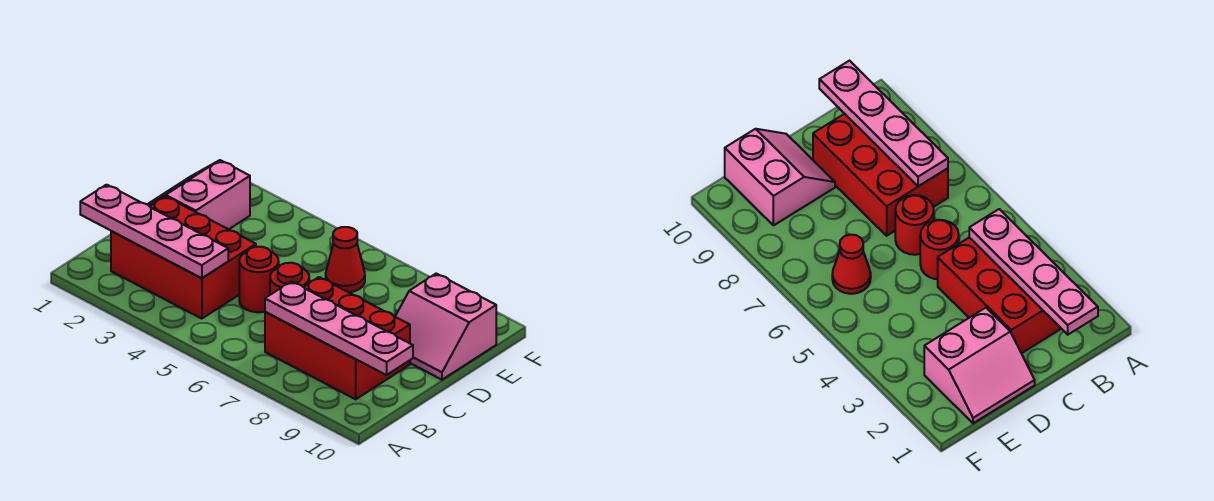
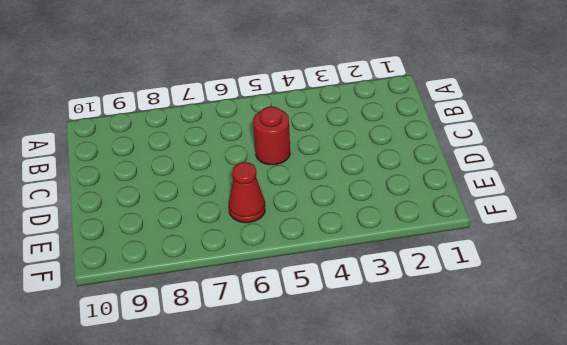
none -> red 2x3 brick [111,196,256,319]
none -> red 2x3 brick [265,277,410,399]

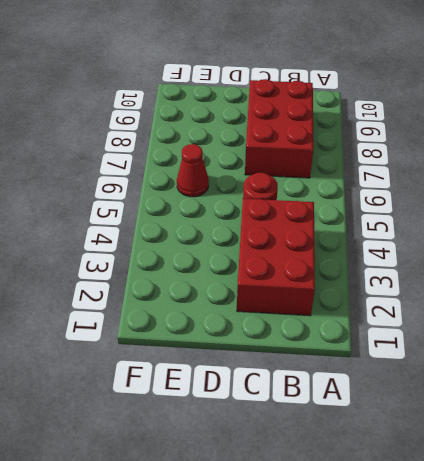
none -> red 1x1 round brick [270,263,309,295]
none -> pink 2x2 slope [147,160,250,229]

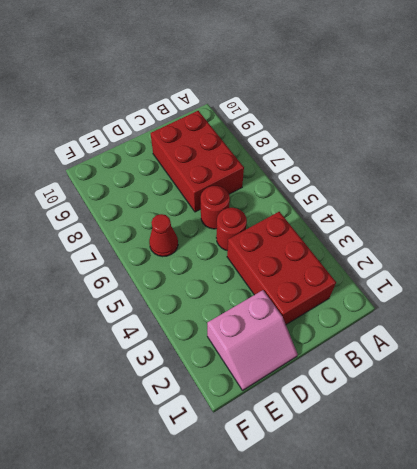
none -> pink 2x2 slope [395,274,496,380]
none -> pink 1x4 plate [80,185,228,278]

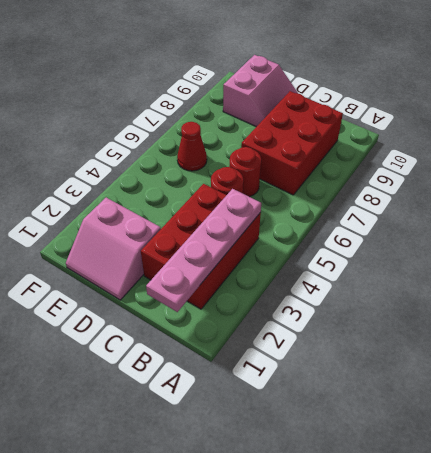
none -> pink 1x4 plate [265,281,413,375]

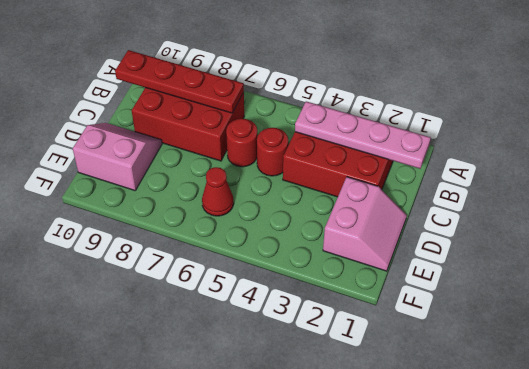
red 1x4 plate [115,50,244,113] -> pink 1x4 plate [265,281,413,375]

